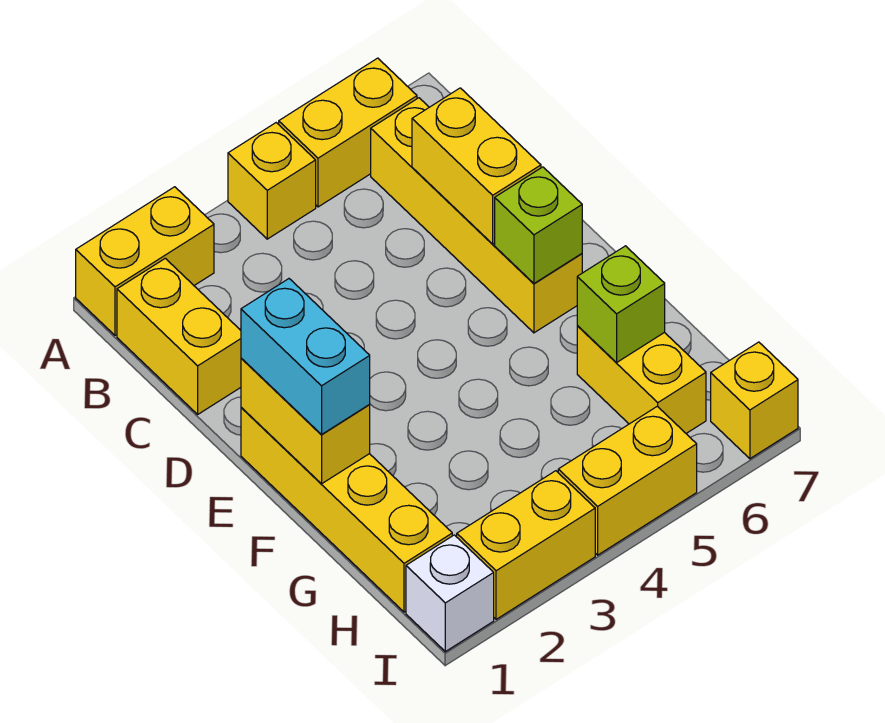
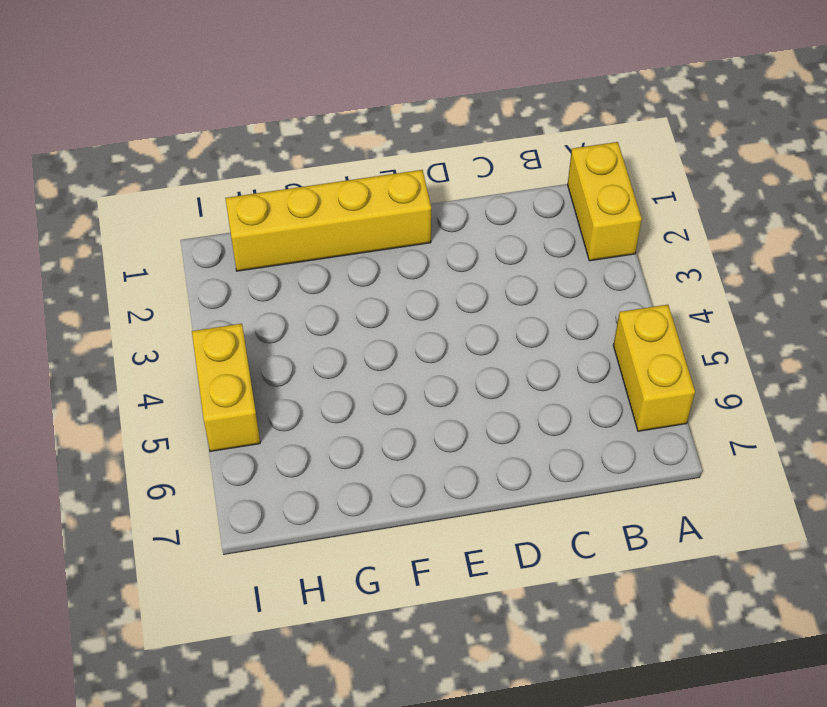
none -> yellow 1x1 brick [228,123,316,239]
none -> yellow 1x2 brick [117,258,241,414]
none -> yellow 1x4 brick [371,98,582,333]

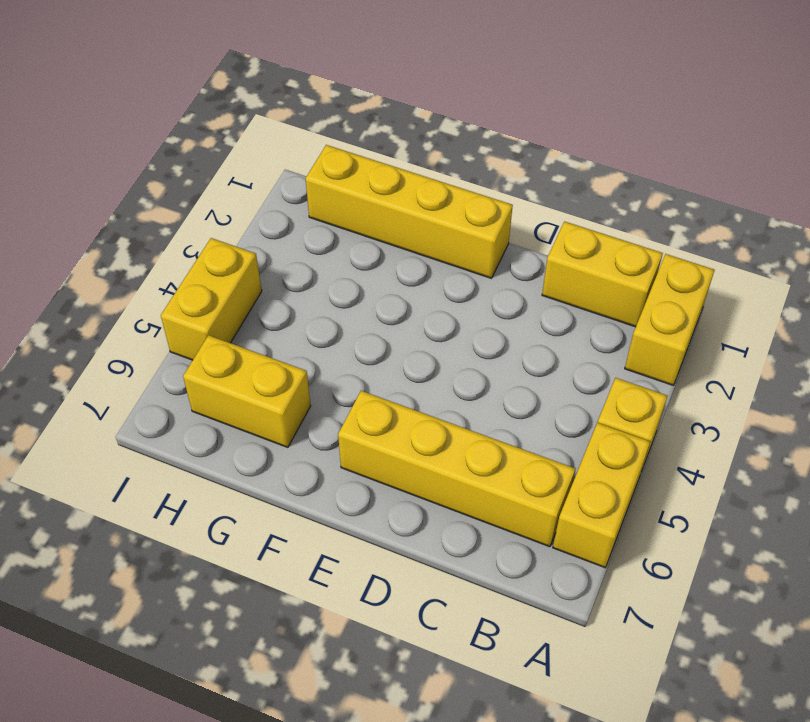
none -> white 1x1 brick [406,535,494,652]
none -> yellow 1x2 brick [457,471,595,619]
none -> yellow 1x1 brick [711,342,798,459]

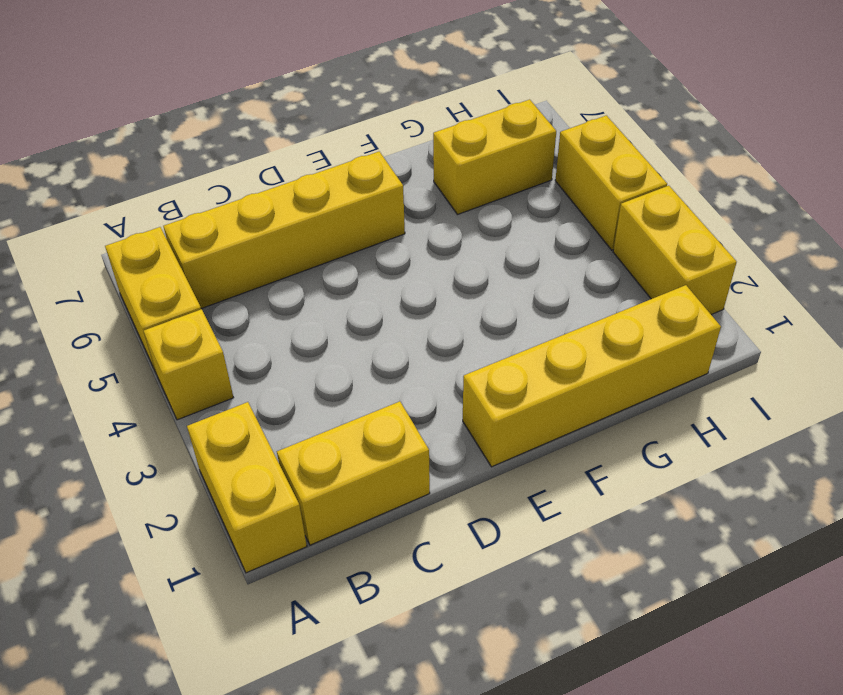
none -> white 1x1 brick [406,535,494,652]
none -> yellow 1x1 brick [711,342,798,459]
none -> yellow 1x2 brick [412,88,541,244]

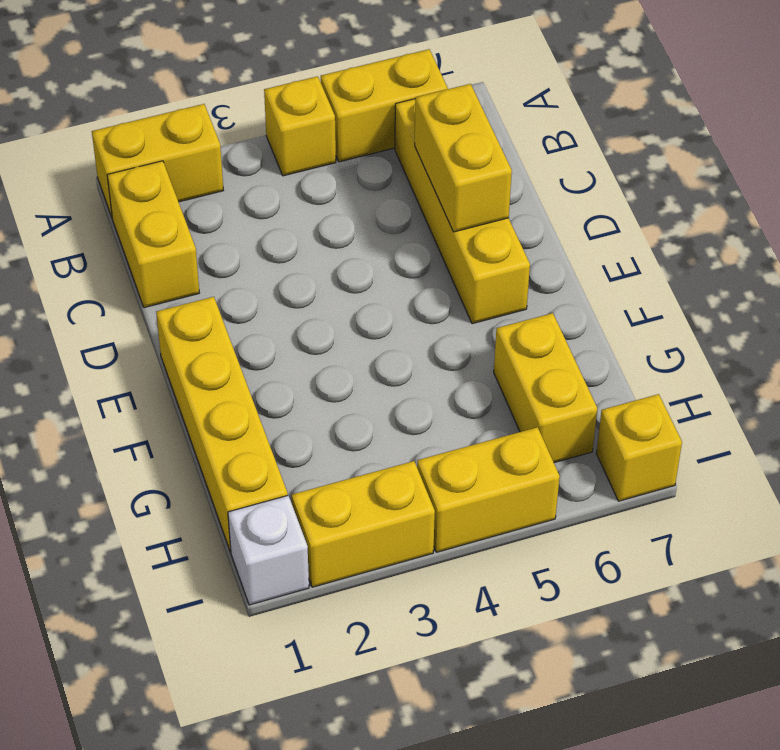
none -> yellow 1x2 brick [241,358,370,484]
none -> lime 1x1 brick [495,167,582,283]
none -> lime 1x1 brick [577,246,665,362]

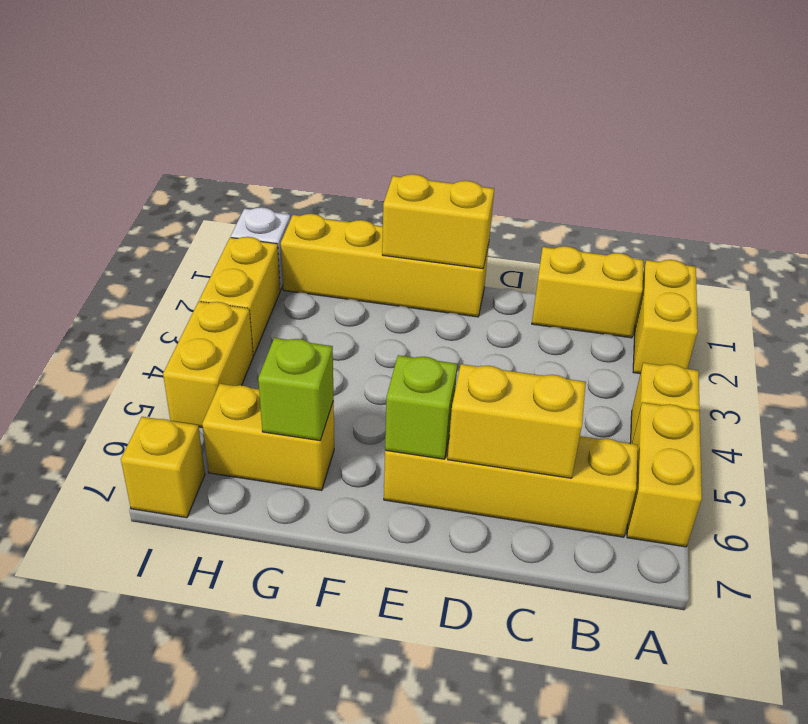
none -> cyan 1x2 brick [241,279,370,434]

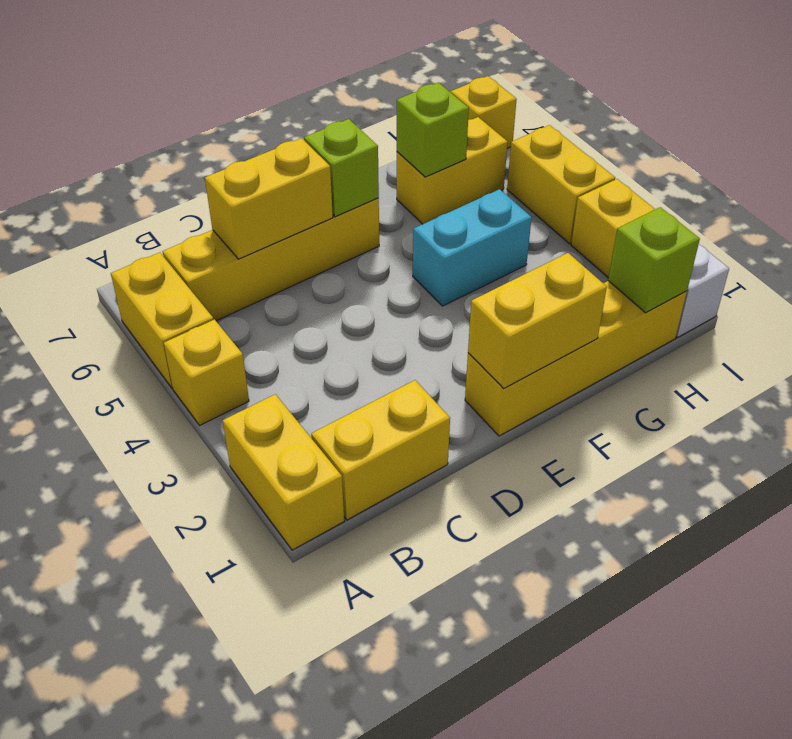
cyan 1x2 brick [413,189,532,306] -> cyan 1x2 brick moved to [241,279,370,434]
lime 1x1 brick [608,207,700,313] -> none

